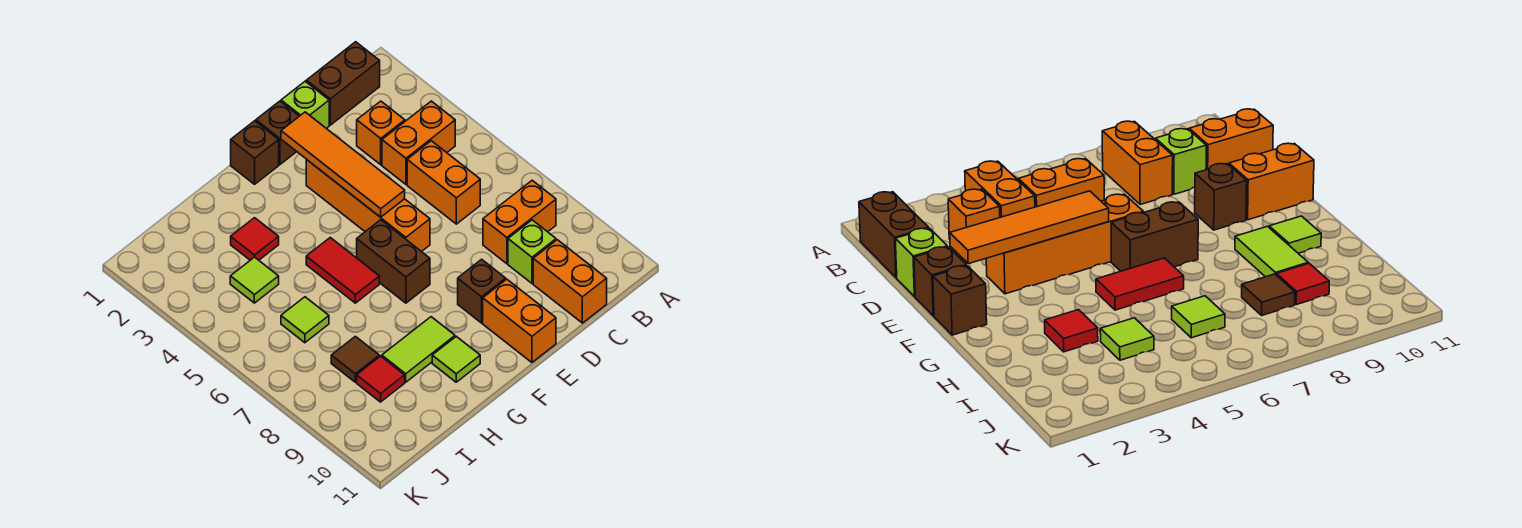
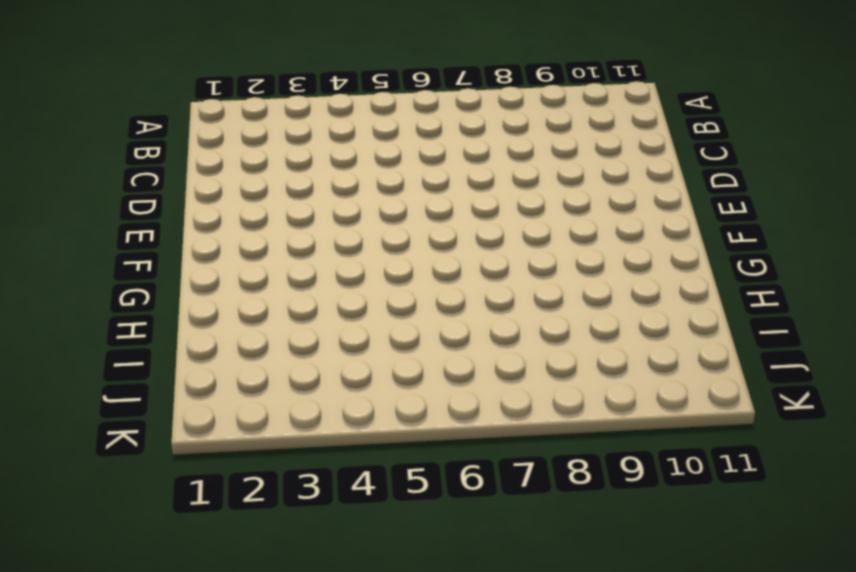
none -> brown 1x2 brick [306,42,380,125]
none -> orange 1x2 brick [382,101,455,184]
none -> orange 1x2 brick [483,180,556,264]

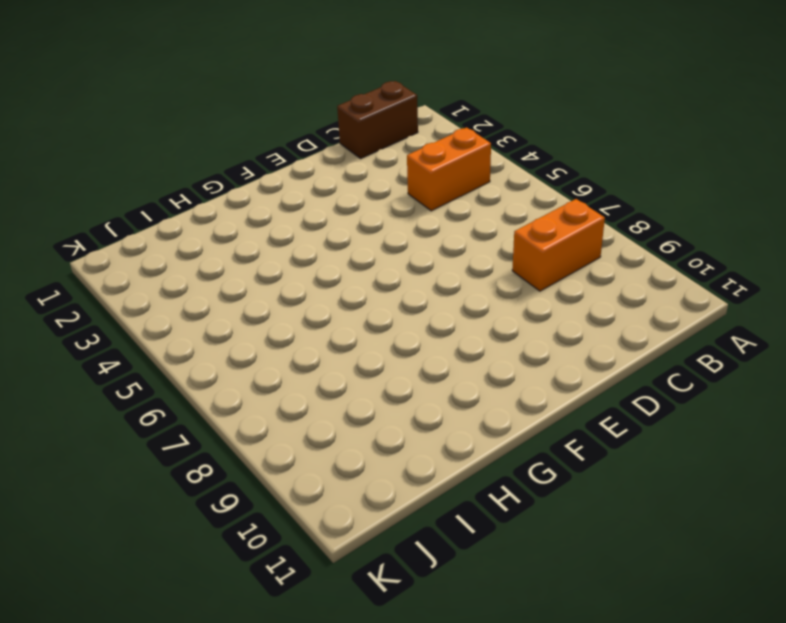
none -> orange 1x1 brick [357,101,405,165]
none -> orange 1x2 brick [407,141,480,224]
none -> lime 1x1 brick [508,220,556,283]

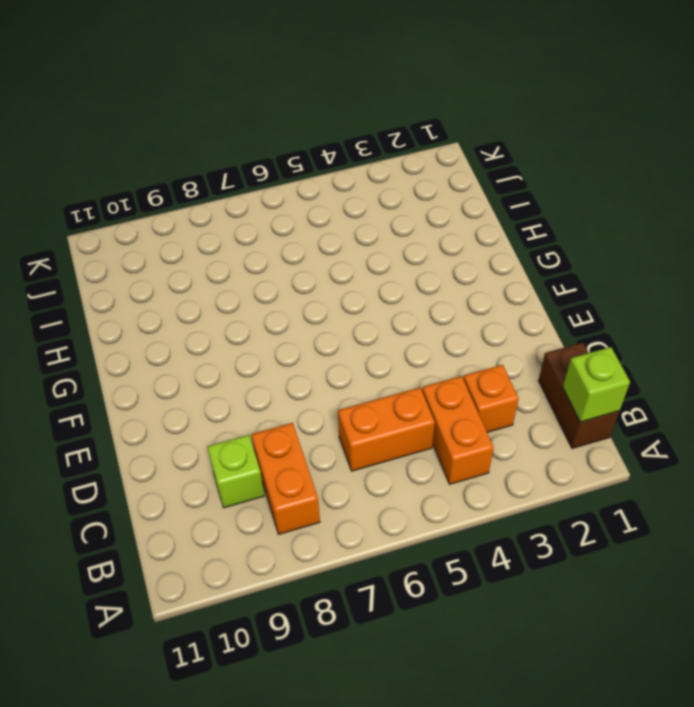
lime 1x1 brick [563,347,630,422] -> lime 1x1 brick moved to [281,81,329,128]
none -> orange 1x2 brick [533,240,607,323]
none -> brown 1x1 brick [256,101,299,165]
none -> orange 1x4 brick [306,159,430,252]

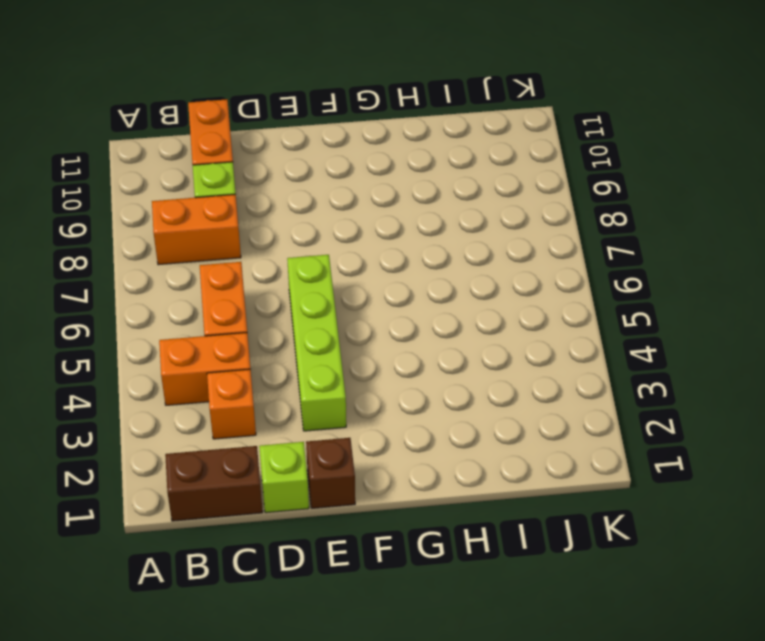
lime 1x4 brick [287,255,346,431] -> orange 1x4 brick [306,159,430,252]
none -> brown 1x1 brick [458,259,506,323]
none -> orange 1x2 brick [483,279,556,362]
none -> brown 1x1 brick [231,121,279,184]

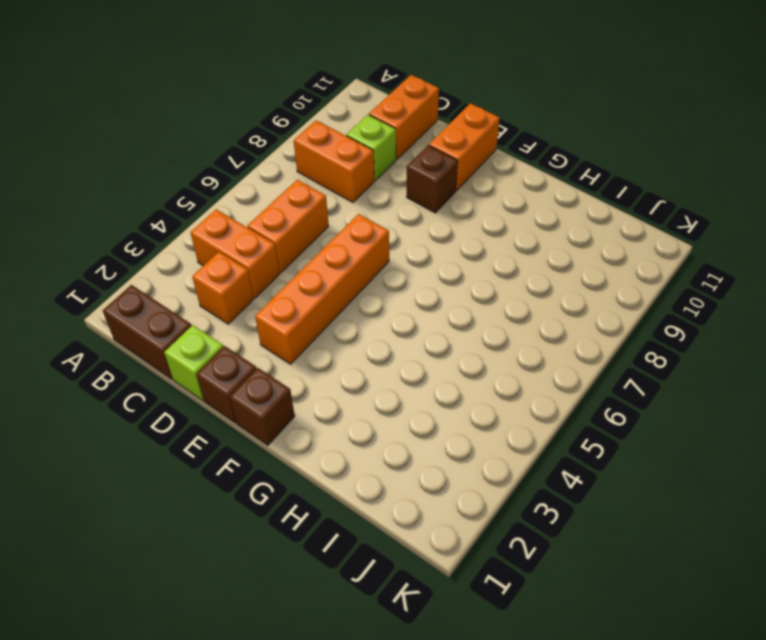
none -> brown 1x2 brick [357,220,430,303]
none -> red 1x2 tile [306,238,379,303]
none -> lime 1x2 tile [382,317,455,382]

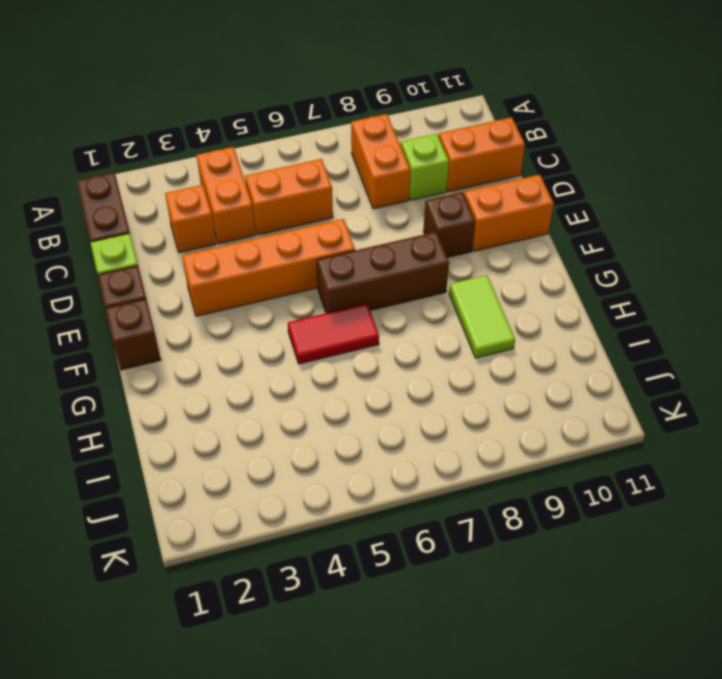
brown 1x3 brick [317,232,449,313] -> brown 1x2 brick [357,220,430,303]
none -> lime 1x1 tile [432,336,480,382]
none -> red 1x1 tile [231,218,279,260]
none -> lime 1x1 tile [230,257,279,303]

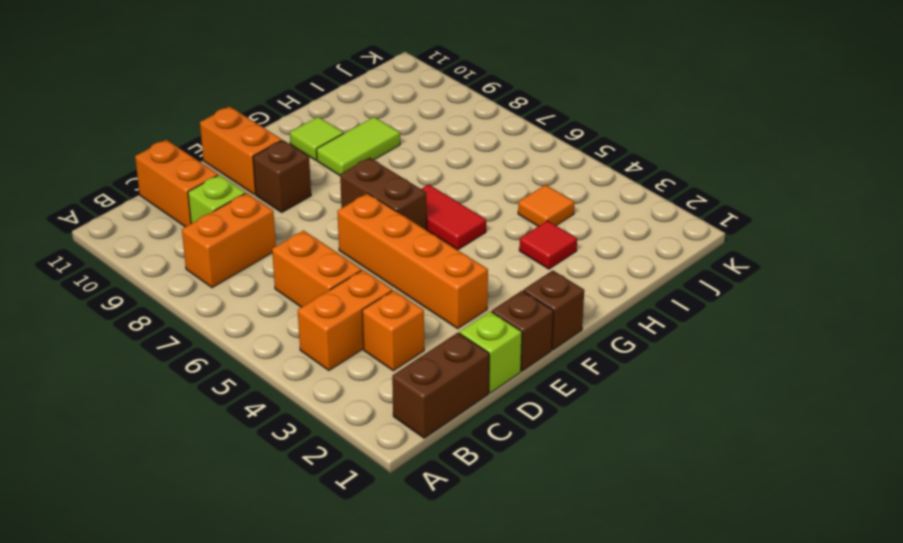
orange 1x1 tile [518,185,575,226] -> lime 1x1 tile [230,257,279,303]
none -> lime 1x1 tile [281,297,329,343]
none -> brown 1x1 tile [331,336,379,382]
none -> red 1x1 tile [357,356,405,402]

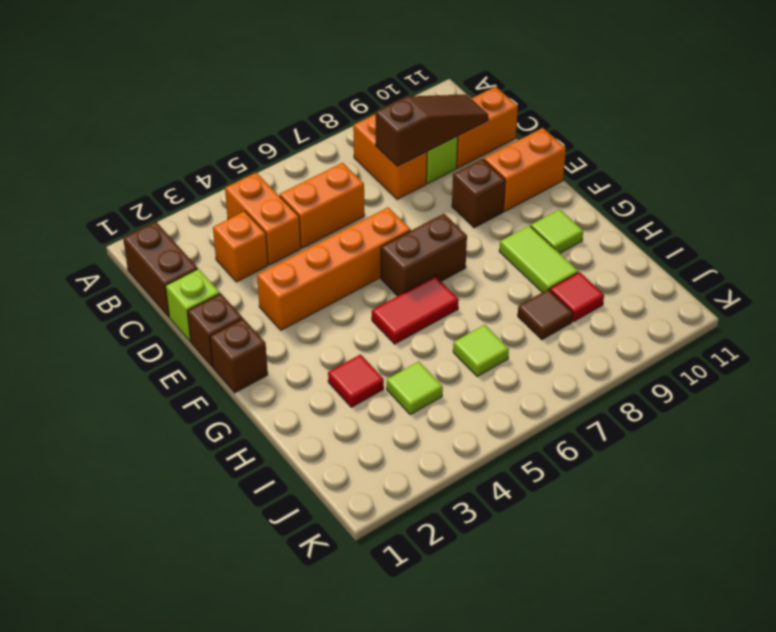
brown 1x3 slope [375,95,488,166] -> none
none -> orange 1x4 tile [281,112,405,217]

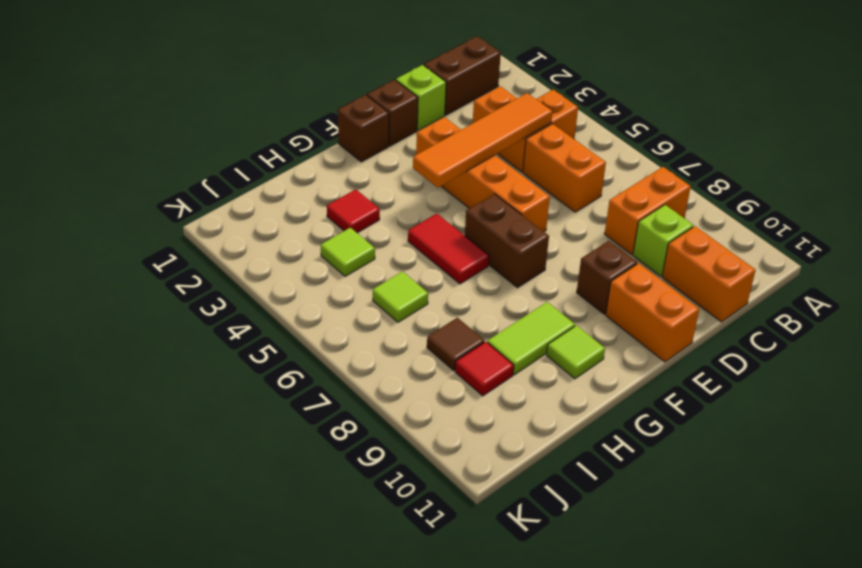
orange 1x4 tile [413,93,552,188] -> orange 1x4 tile turned to [281,112,405,217]

